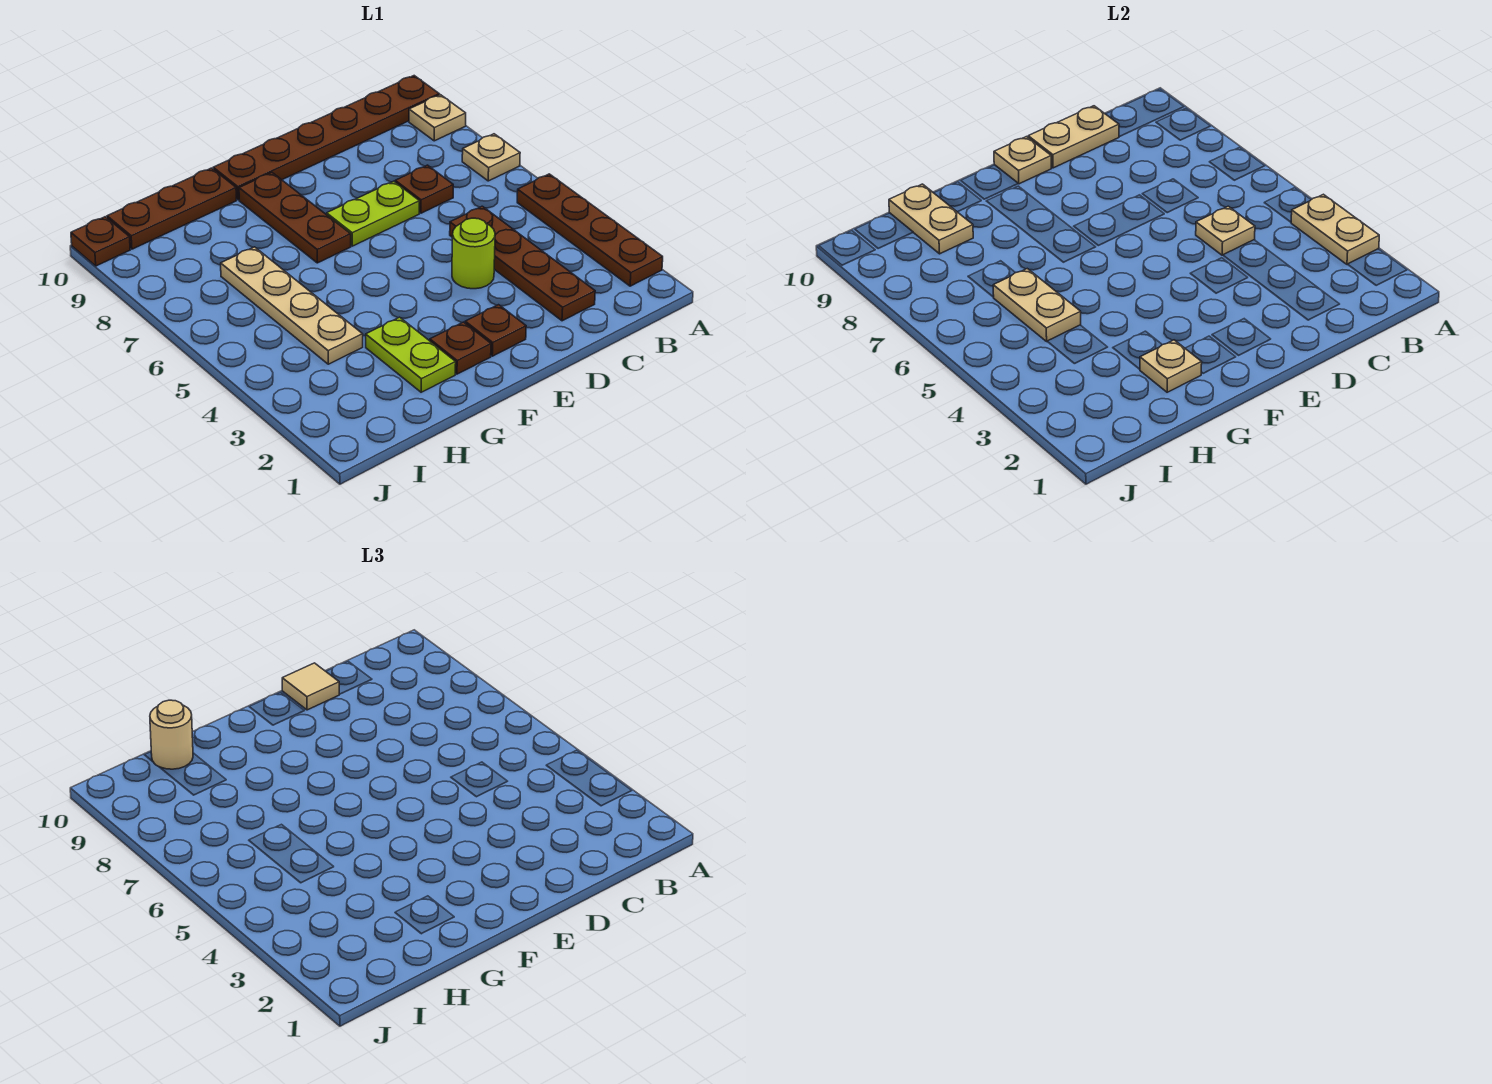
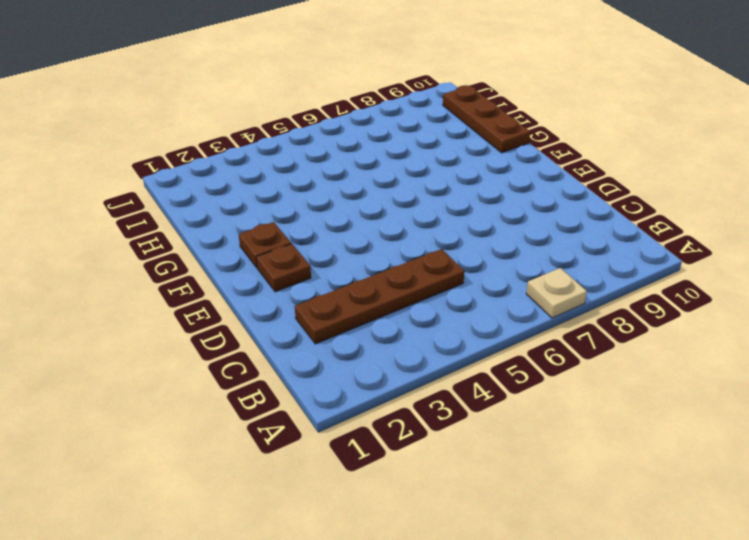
none -> brown 1x4 plate [517,174,663,286]
none -> tan 1x1 plate [409,95,466,141]
none -> brown 1x6 plate [213,76,439,200]

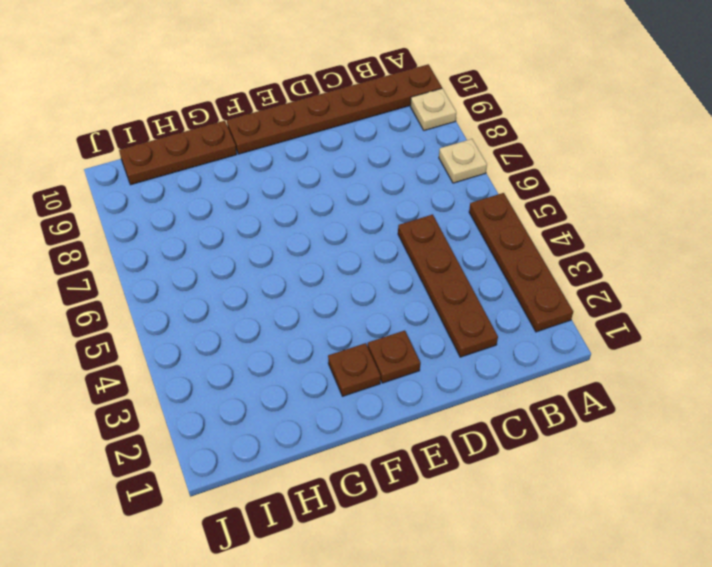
none -> brown 1x1 plate [395,165,453,213]
none -> lime 1x1 round brick [452,218,495,289]
none -> lime 1x2 plate [327,181,420,246]

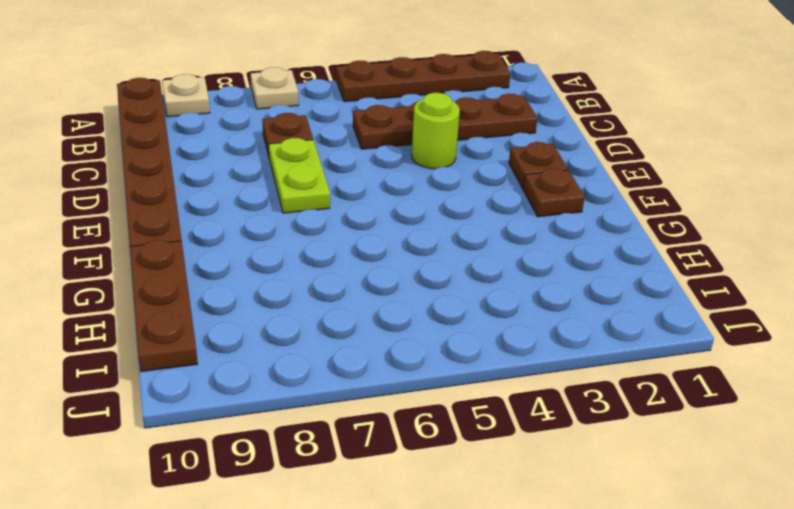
none -> brown 1x3 plate [239,173,351,263]
none -> lime 1x2 plate [366,317,456,392]
none -> tan 1x4 plate [221,247,363,364]

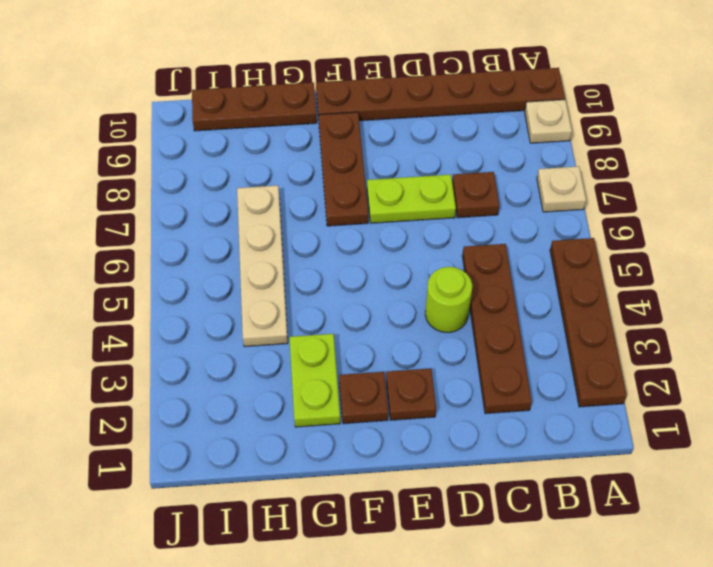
none -> brown 1x1 plate [71,217,130,266]
none -> tan 1x2 plate [1291,194,1379,264]
none -> tan 1x1 plate [1196,206,1255,255]

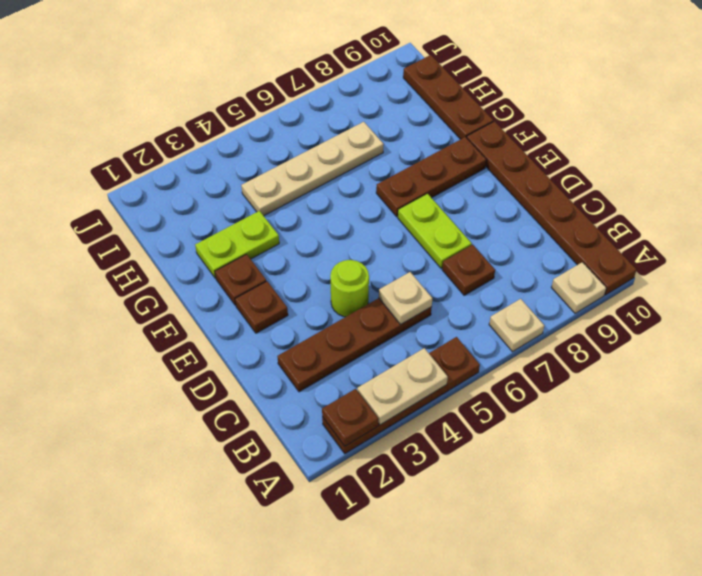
brown 1x1 plate [322,389,378,446] -> brown 1x1 plate moved to [71,217,130,266]
none -> tan 1x2 plate [1028,106,1119,168]
none -> tan 1x1 plate [994,137,1051,184]
none -> tan 1x1 plate [1140,340,1202,392]

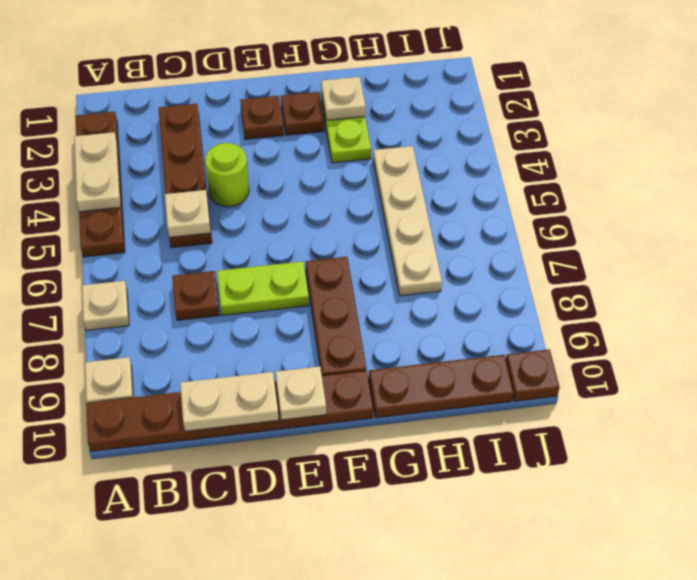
none -> tan 1x2 plate [993,269,1081,341]
none -> tan 1x2 plate [889,184,973,254]
none -> tan 1x1 tile [282,663,339,710]

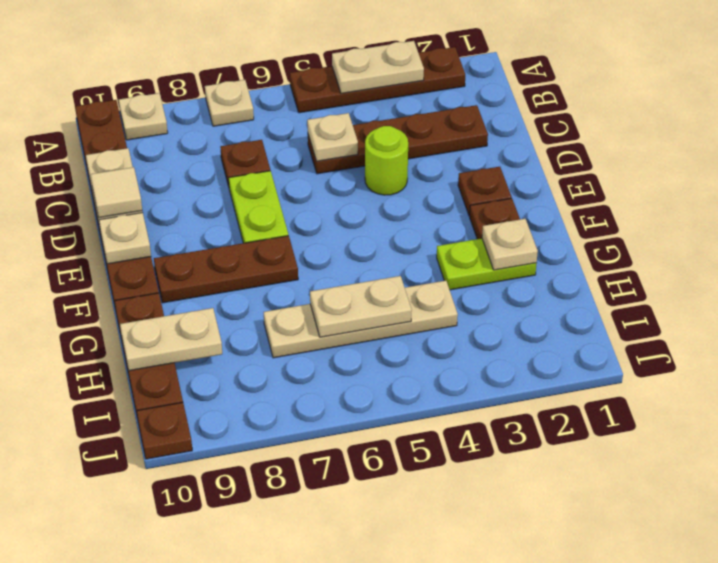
none -> tan 1x1 round brick [150,700,193,769]

